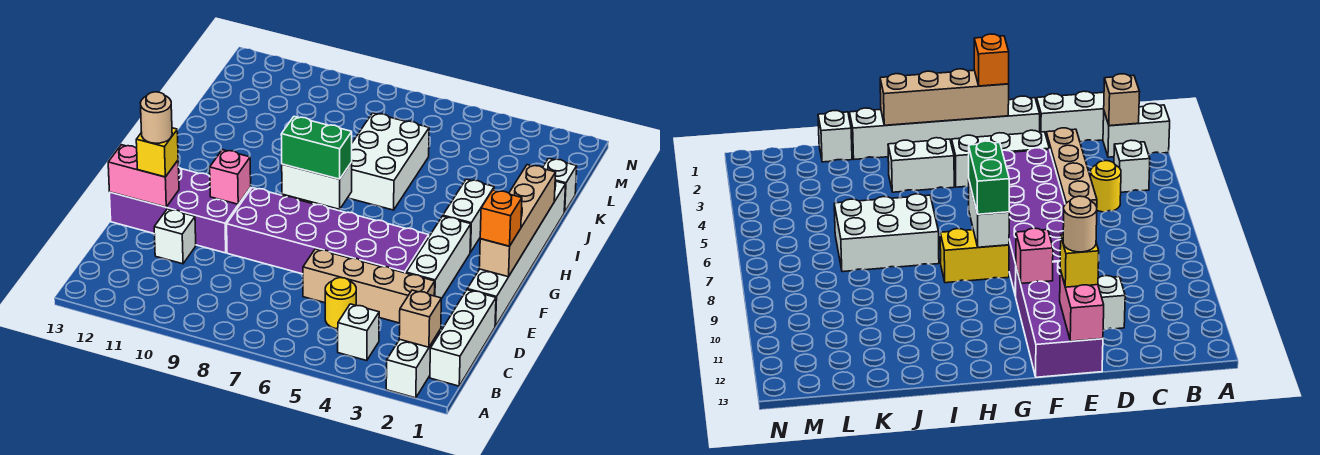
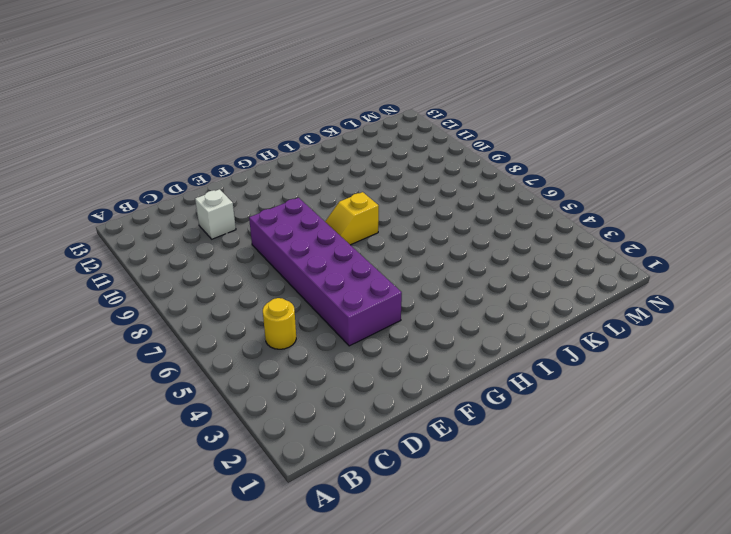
yellow 1x2 slope [325,192,379,245] -> yellow 1x2 brick [940,229,1009,283]
none -> white 1x2 brick [386,329,441,398]
none -> white 1x3 brick [430,290,496,386]
none -> white 1x1 brick [338,304,379,361]

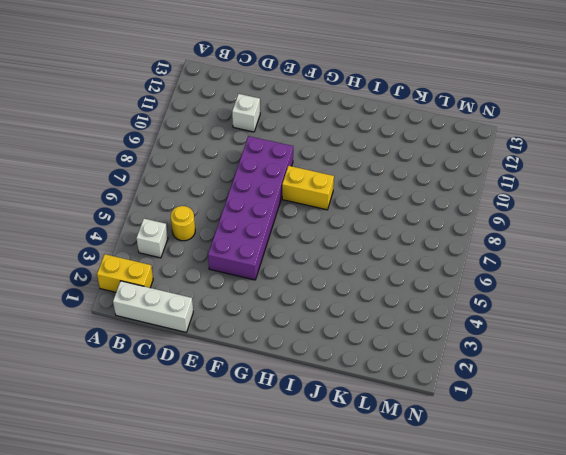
yellow 1x2 brick [97,254,153,292] -> white 1x2 brick [386,329,441,398]
none -> tan 1x4 brick [303,249,435,323]
none -> white 1x6 brick [467,181,566,326]
none -> white 1x3 brick [406,216,471,299]

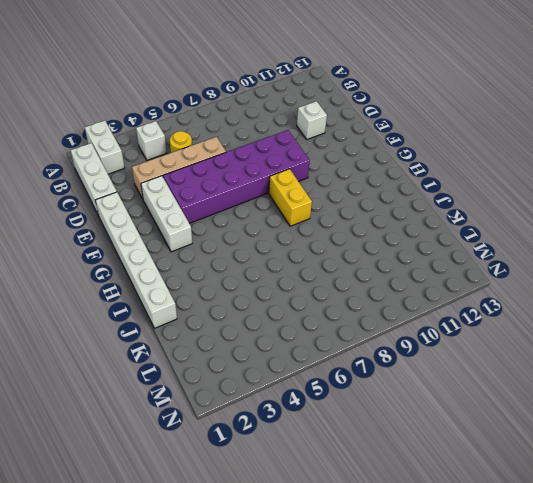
none -> purple 2x4 brick [110,167,251,253]
none -> white 1x2 brick [443,179,494,252]
none -> white 2x3 brick [348,113,429,210]

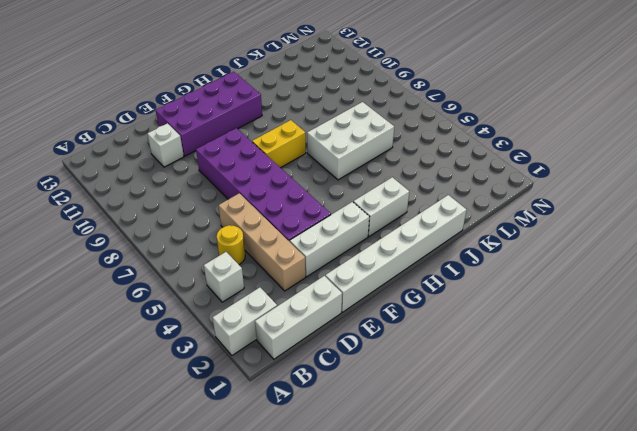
purple 2x4 brick [156,72,262,156] -> purple 2x4 brick turned to [110,167,251,253]
none -> white 1x1 brick [543,158,577,212]
none -> tan 1x1 brick [399,290,441,347]
none -> pink 1x2 brick [108,145,179,207]

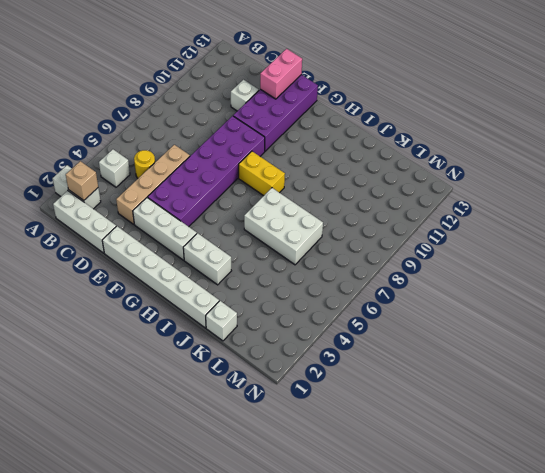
none -> tan 1x4 brick [479,165,556,277]
none -> pink 1x1 brick [210,150,251,204]
none -> white 1x2 brick [282,162,352,209]

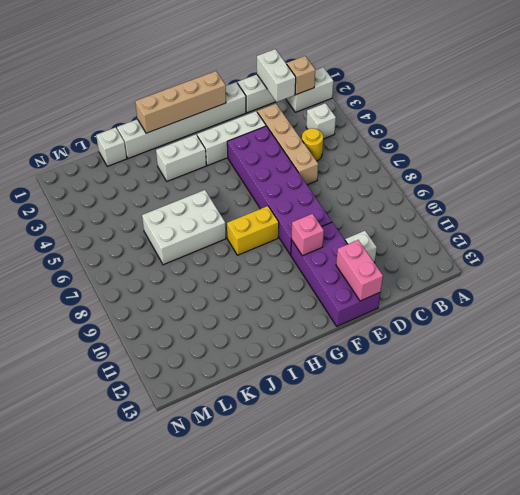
white 1x2 brick [257,49,296,102] -> white 1x2 brick moved to [282,162,352,209]
none -> yellow 1x1 brick [136,128,178,177]
none -> orange 1x1 brick [480,190,522,246]
none -> green 1x2 brick [281,117,352,179]

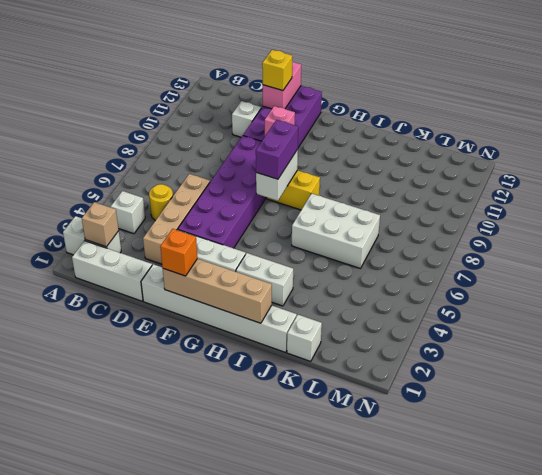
purple 1x2 brick [256,120,298,179] -> green 1x2 brick [281,117,352,179]
none -> tan 1x1 round brick [140,92,172,143]

